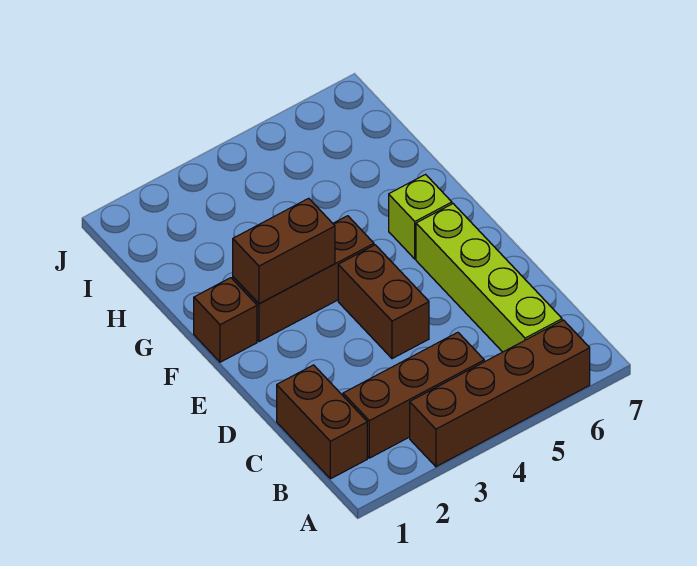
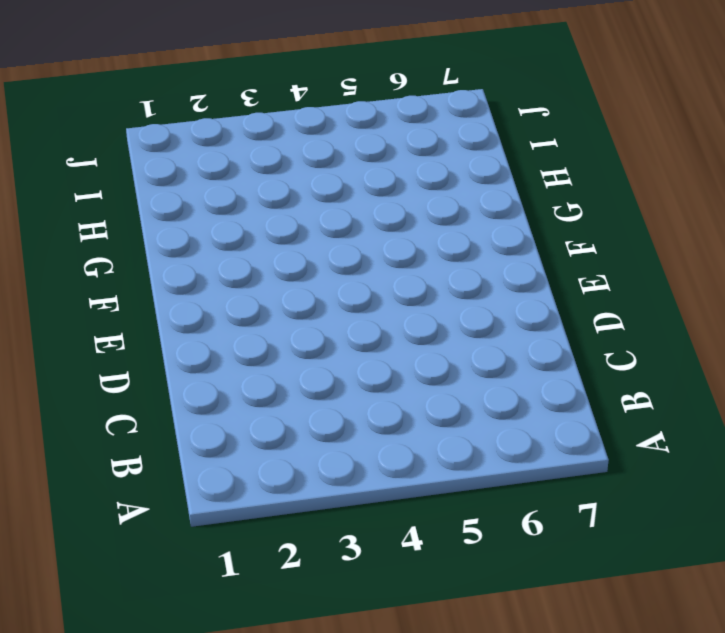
none -> brown 1x4 brick [410,320,590,467]
none -> brown 1x2 brick [277,365,367,479]

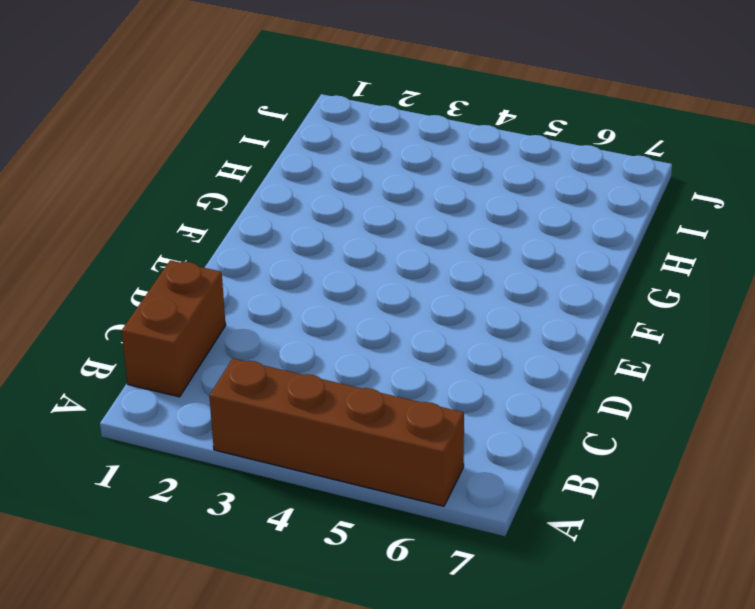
none -> brown 1x3 brick [343,332,484,458]
none -> lime 1x4 brick [416,204,562,352]

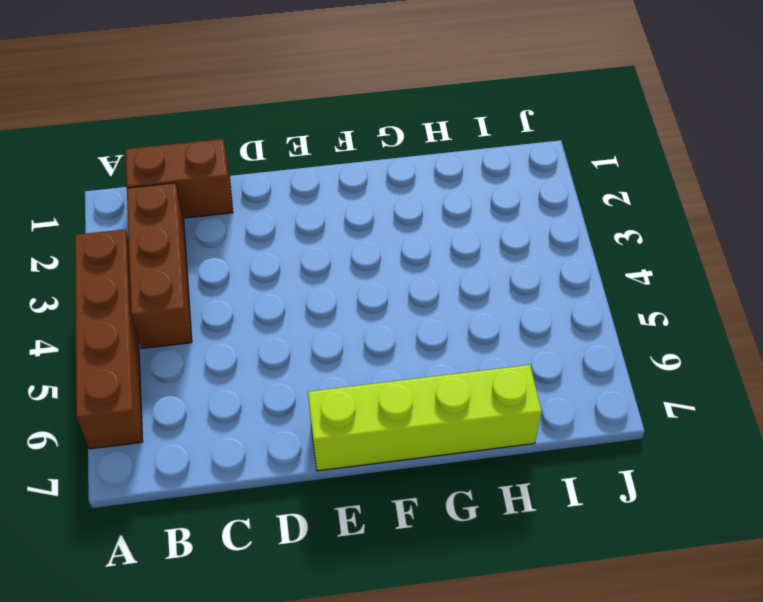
lime 1x4 brick [308,365,542,471] -> lime 1x4 brick moved to [416,204,562,352]
none -> brown 1x2 brick [338,245,429,359]
none -> brown 1x1 brick [194,278,257,362]

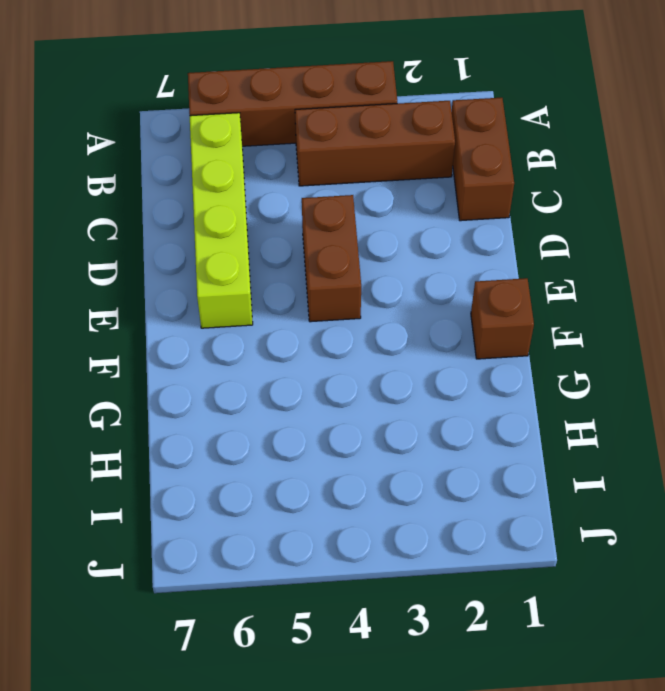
none -> brown 1x3 brick [233,216,374,342]
none -> lime 1x1 brick [389,175,452,259]

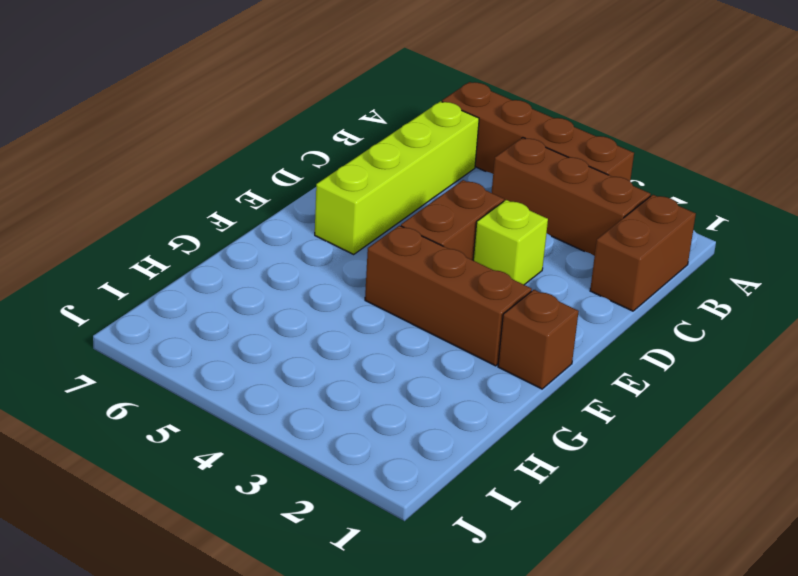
lime 1x1 brick [473,200,548,285] -> lime 1x1 brick moved to [389,175,452,259]
none -> brown 1x2 brick [233,198,335,304]

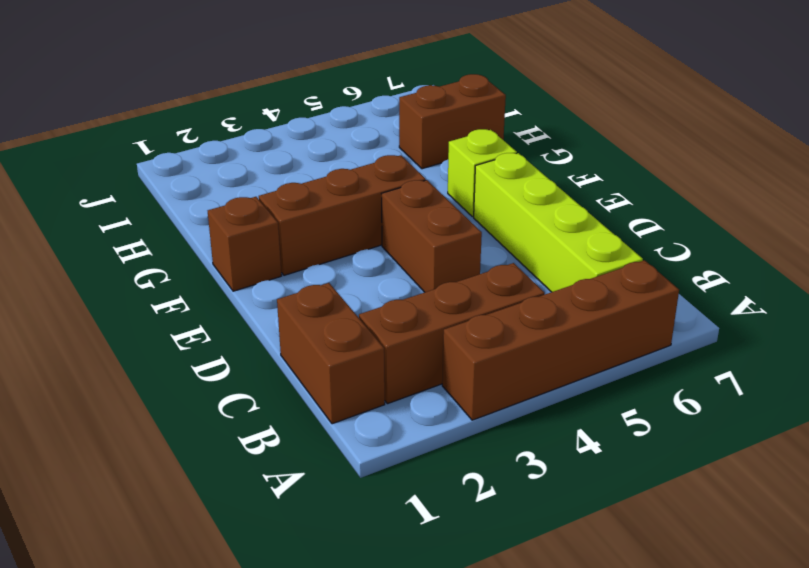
brown 1x2 brick [399,74,506,169] -> brown 1x2 brick moved to [233,198,335,304]

